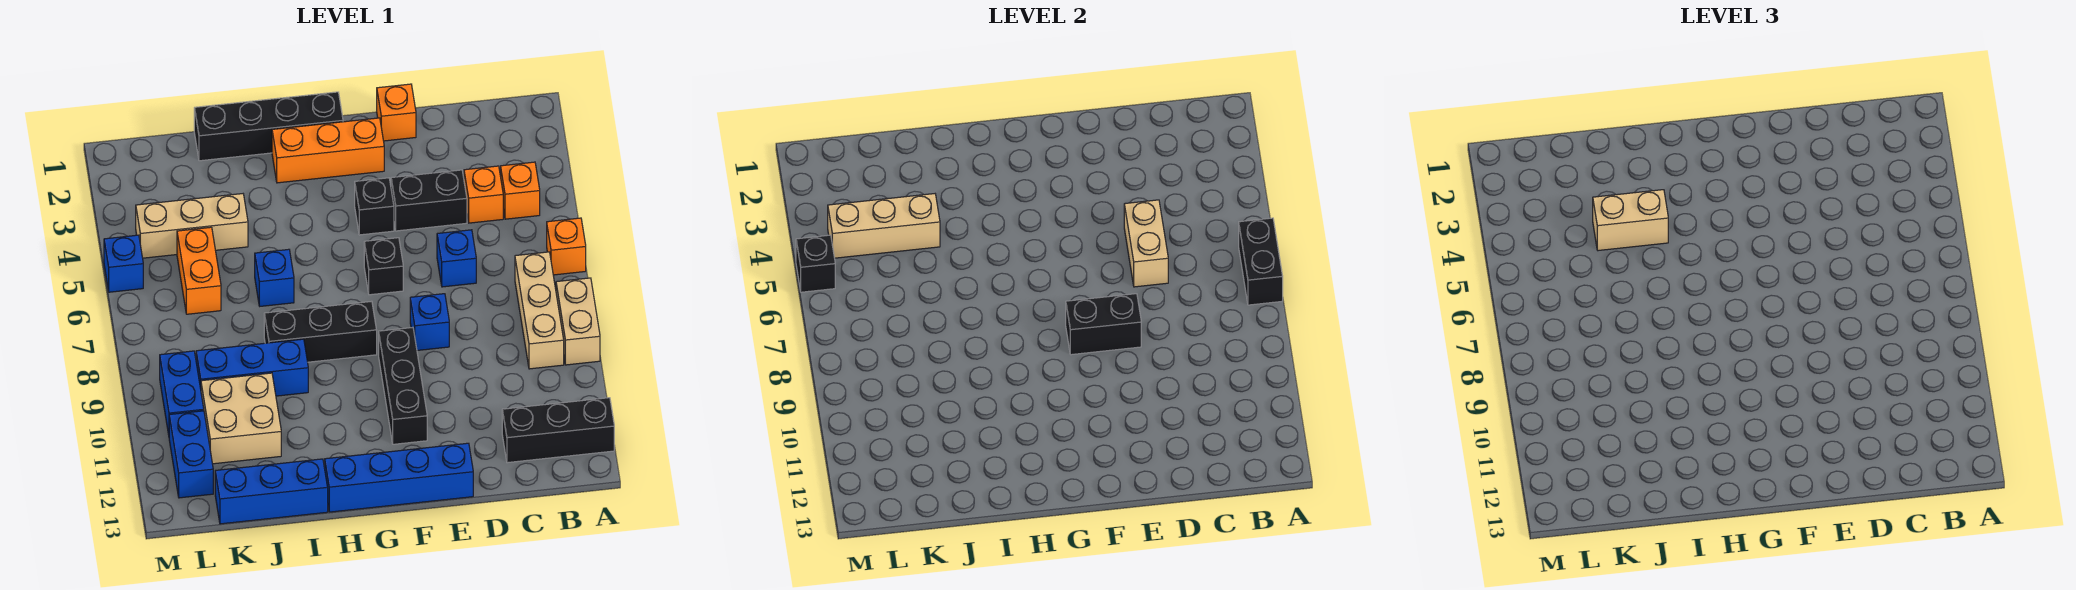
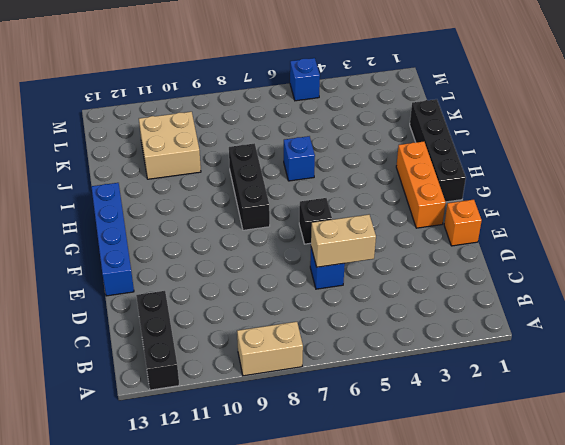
none -> orange 1x1 brick [547,218,586,275]
none -> orange 1x1 brick [501,162,540,219]
none -> tan 1x3 brick [515,252,564,369]
none -> orange 1x1 brick [464,166,503,223]

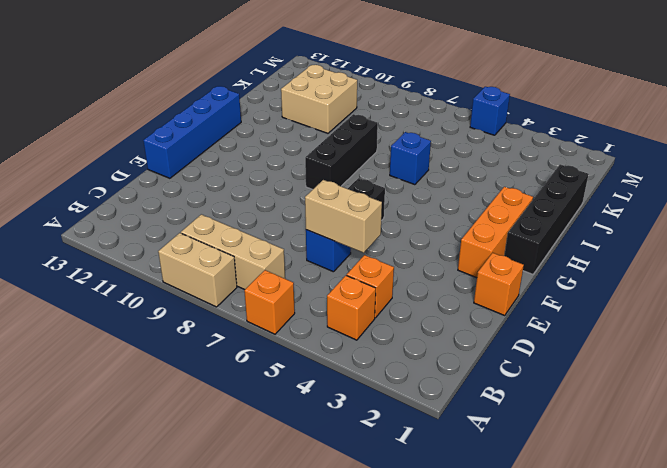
none -> black 1x3 brick [502,398,614,463]
none -> black 1x2 brick [391,170,467,231]
none -> blue 1x1 brick [410,294,449,350]
none -> black 1x1 brick [355,178,394,235]

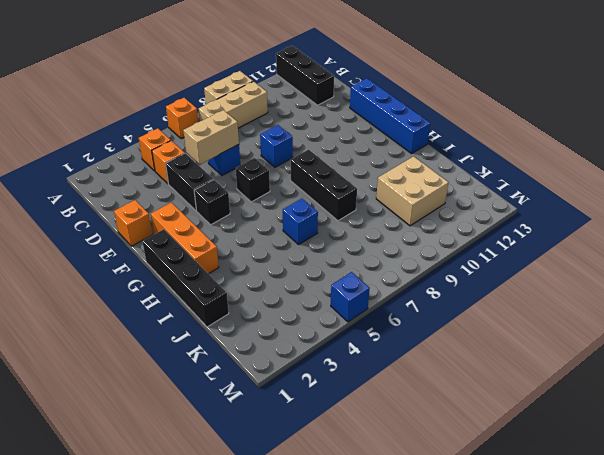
none -> black 1x3 brick [379,327,427,444]
none -> blue 1x3 brick [196,339,308,396]
none -> blue 1x3 brick [215,459,328,524]
none -> tan 1x3 brick [136,194,248,258]

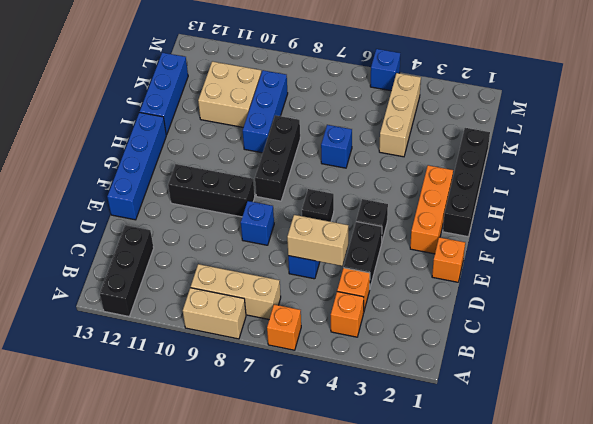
none -> orange 1x2 brick [177,227,221,314]
none -> blue 1x2 brick [160,351,204,435]
none -> blue 1x2 brick [169,411,213,498]
none -> black 1x2 brick [1239,218,1283,305]

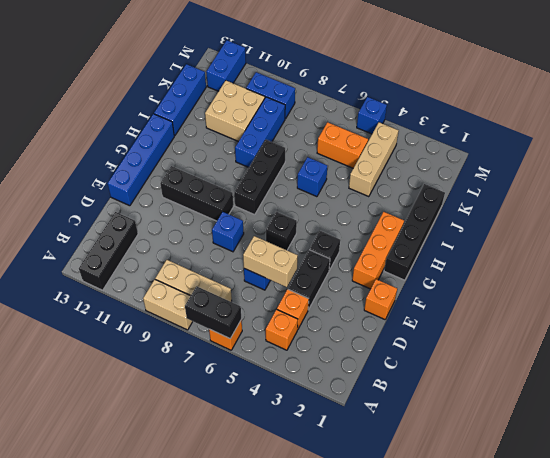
blue 1x2 brick [206,40,246,91] -> blue 1x2 brick turned to [169,411,213,498]
none -> black 1x2 brick [1066,294,1141,355]
none -> tan 1x3 brick [828,194,940,258]
none -> black 1x1 brick [796,235,835,292]
none -> tan 1x2 brick [1593,190,1668,251]

